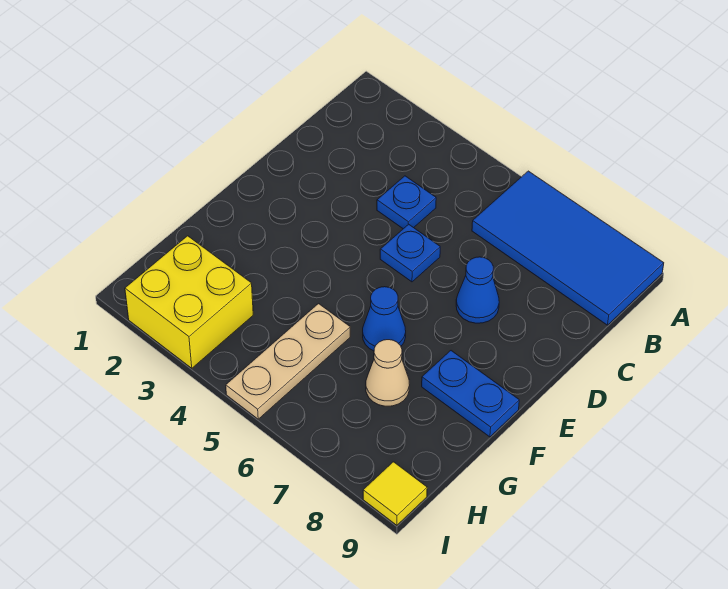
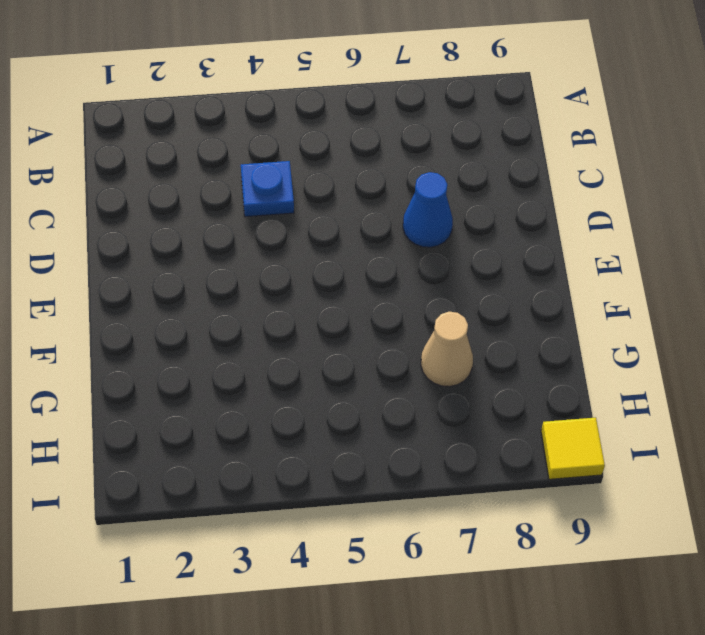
none -> blue 2x4 tile [472,171,664,325]
none -> blue 1x1 plate [380,224,440,282]

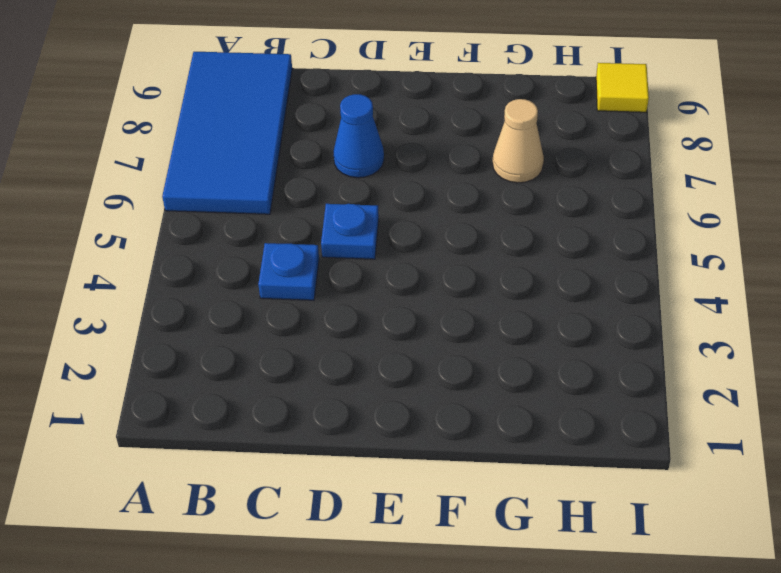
none -> blue 1x1 cone [363,287,406,351]
none -> blue 1x2 plate [422,351,519,437]

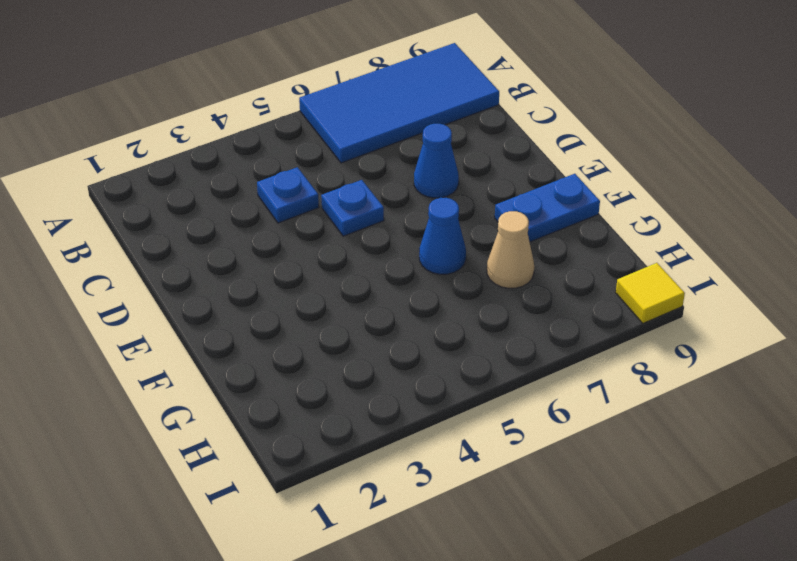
none -> tan 1x3 plate [226,304,350,419]
none -> yellow 2x2 brick [125,236,253,368]

